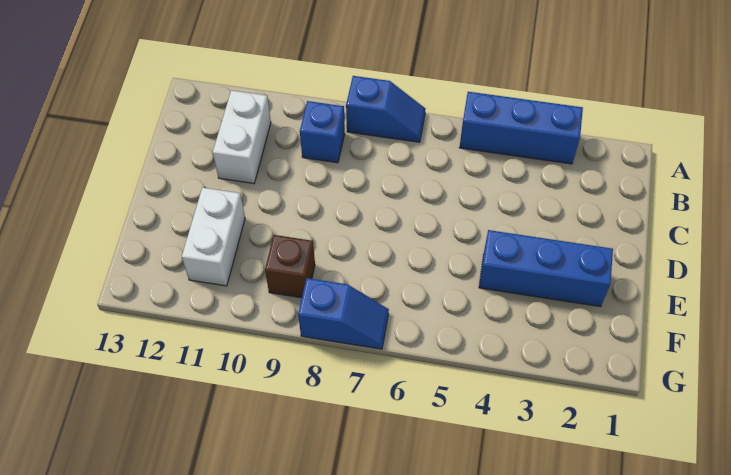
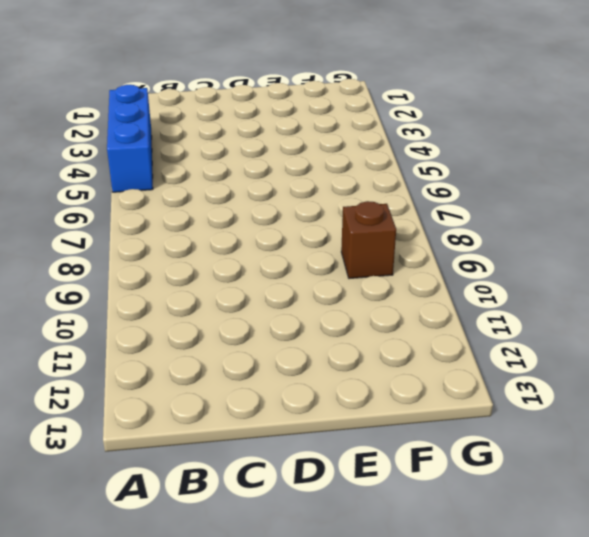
none -> blue 1x2 slope [346,76,425,142]
none -> blue 1x1 brick [300,101,345,163]

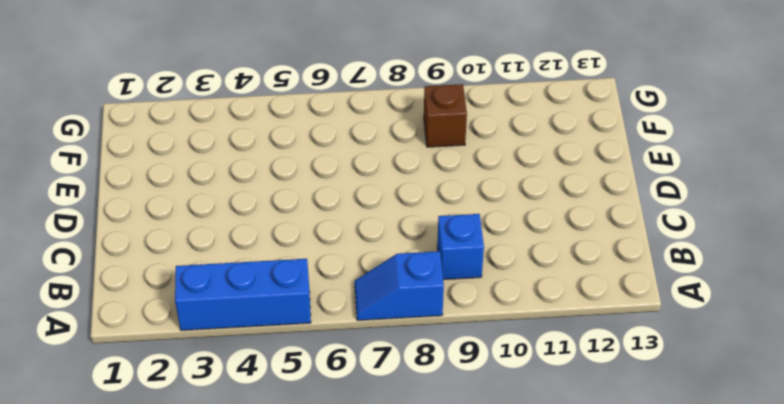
none -> white 1x2 brick [213,90,271,184]
none -> blue 1x3 brick [479,230,613,307]

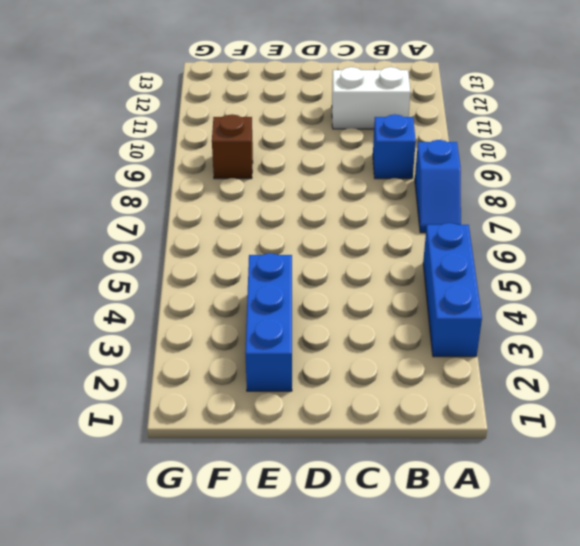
none -> white 1x2 brick [182,188,245,286]
none -> blue 1x2 slope [298,278,389,349]

